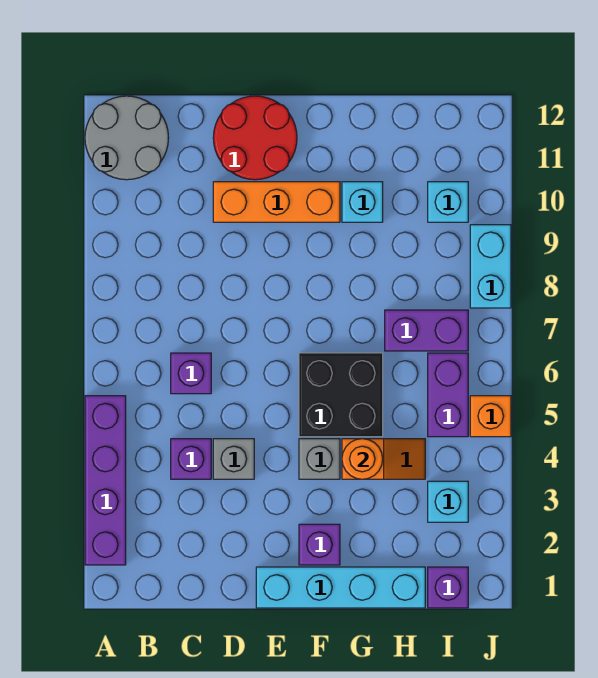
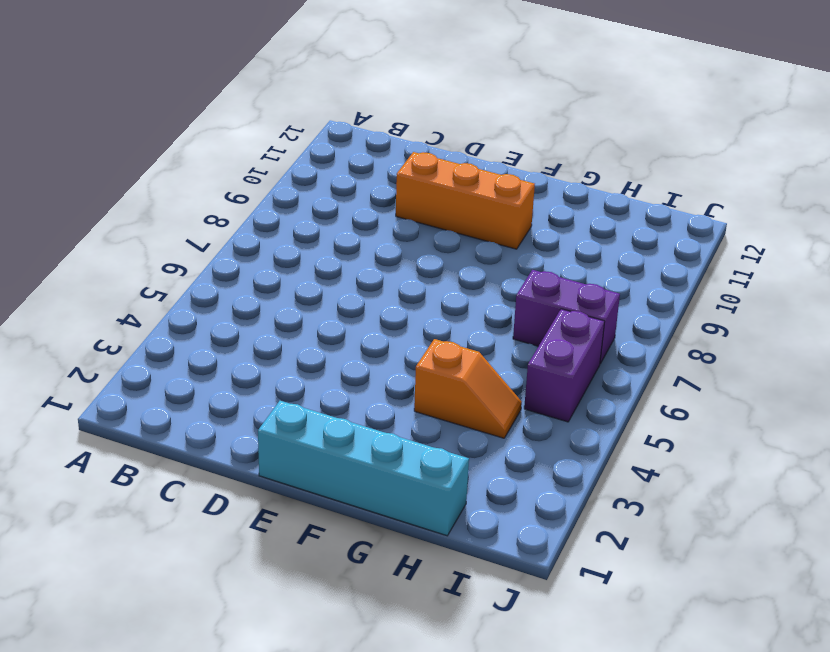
none -> purple 1x4 brick [85,396,126,565]
none -> grey 2x2 round brick [85,96,169,180]
none -> purple 1x1 brick [171,439,211,479]

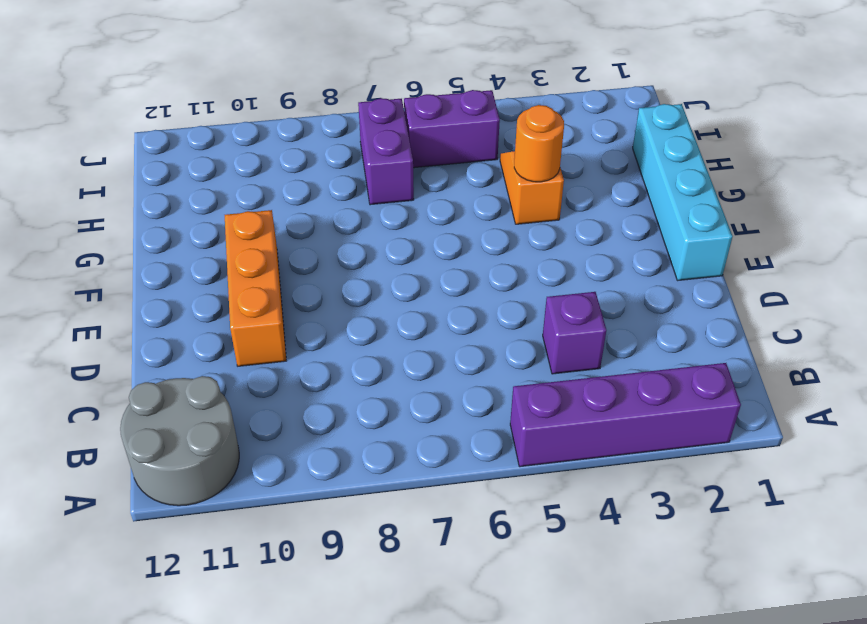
none -> purple 1x1 brick [171,353,211,394]
none -> grey 1x1 brick [213,439,254,479]
none -> red 2x2 round brick [213,96,297,180]

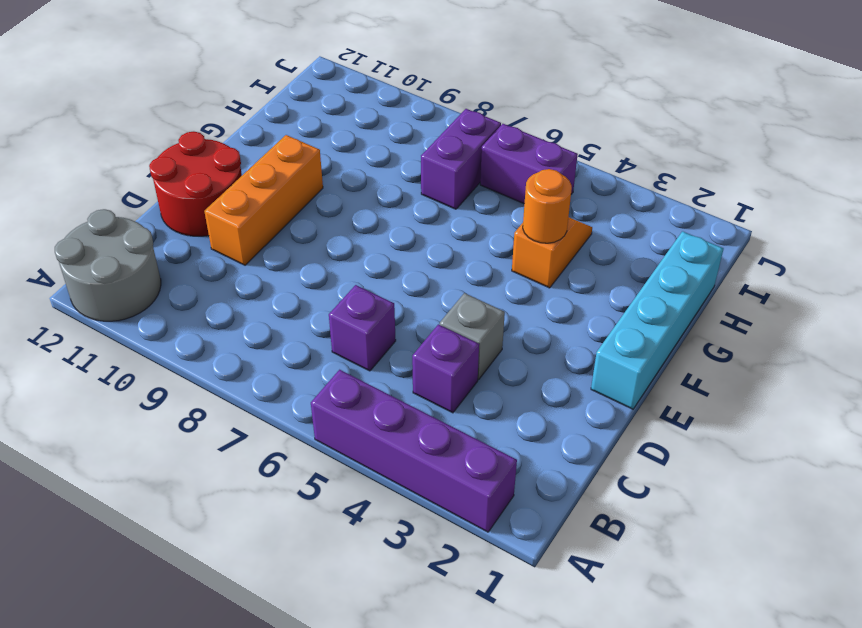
none -> purple 1x1 brick [299,524,340,565]
none -> grey 1x1 brick [299,439,340,479]
none -> black 2x2 brick [299,353,383,437]

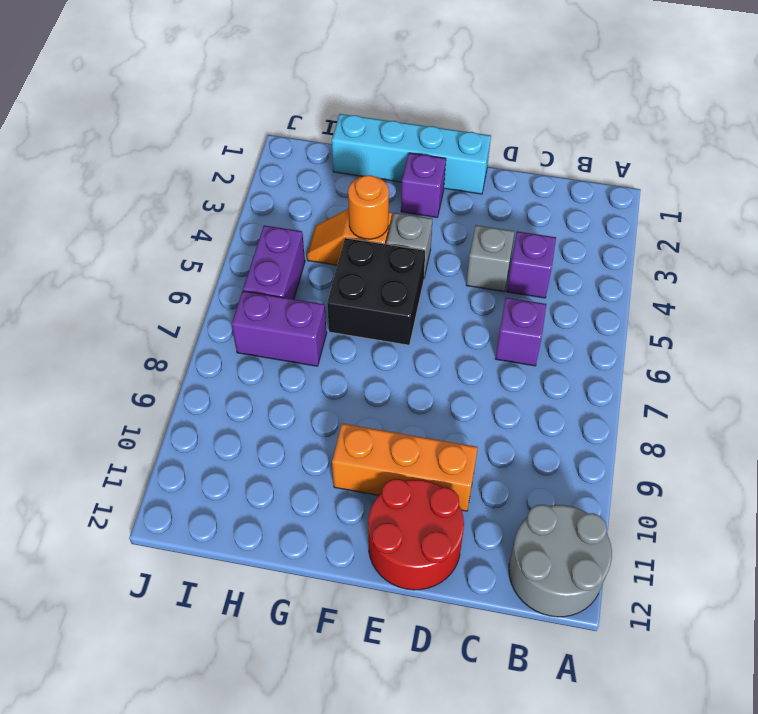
none -> purple 1x4 brick [85,396,126,565]
none -> cyan 1x1 brick [342,182,383,222]
none -> purple 1x1 brick [428,567,468,608]

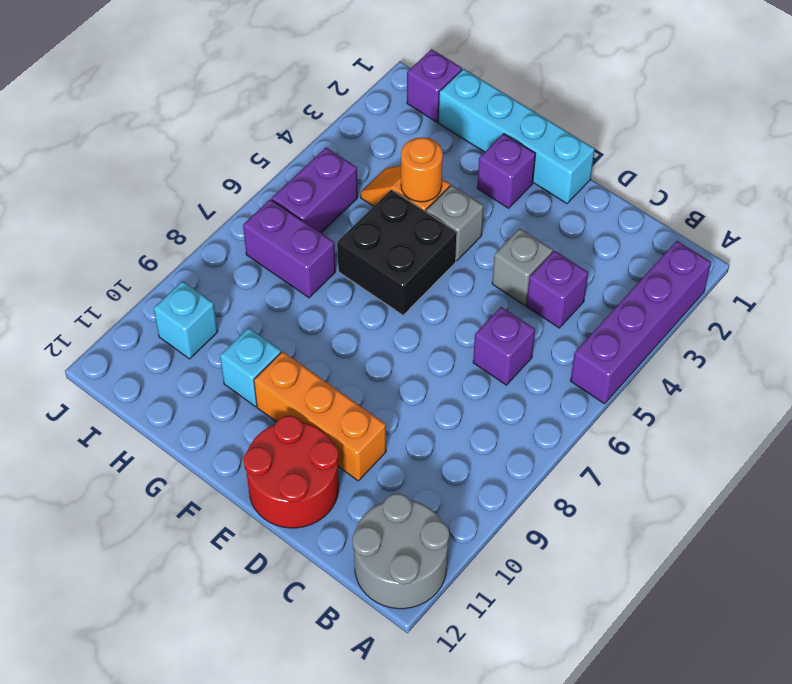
none -> cyan 1x1 brick [428,481,468,522]
none -> orange 1x1 brick [470,396,511,437]
none -> cyan 1x2 brick [470,225,511,308]

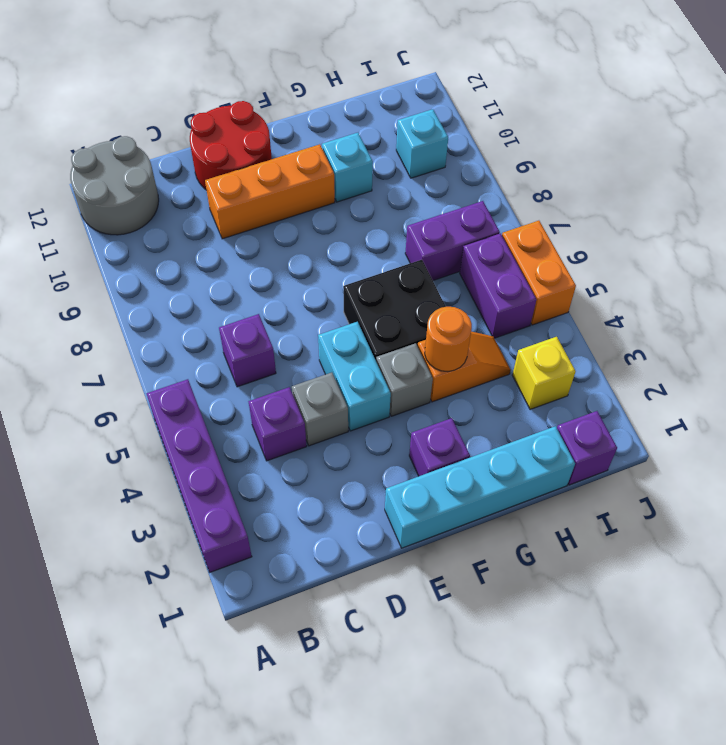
cyan 1x2 brick [318,322,391,431] -> cyan 1x2 brick moved to [470,225,511,308]
yellow 1x1 brick [512,337,576,410] -> cyan 1x1 brick [428,481,468,522]
orange 1x2 brick [502,221,576,325] -> orange 1x1 brick [470,396,511,437]

